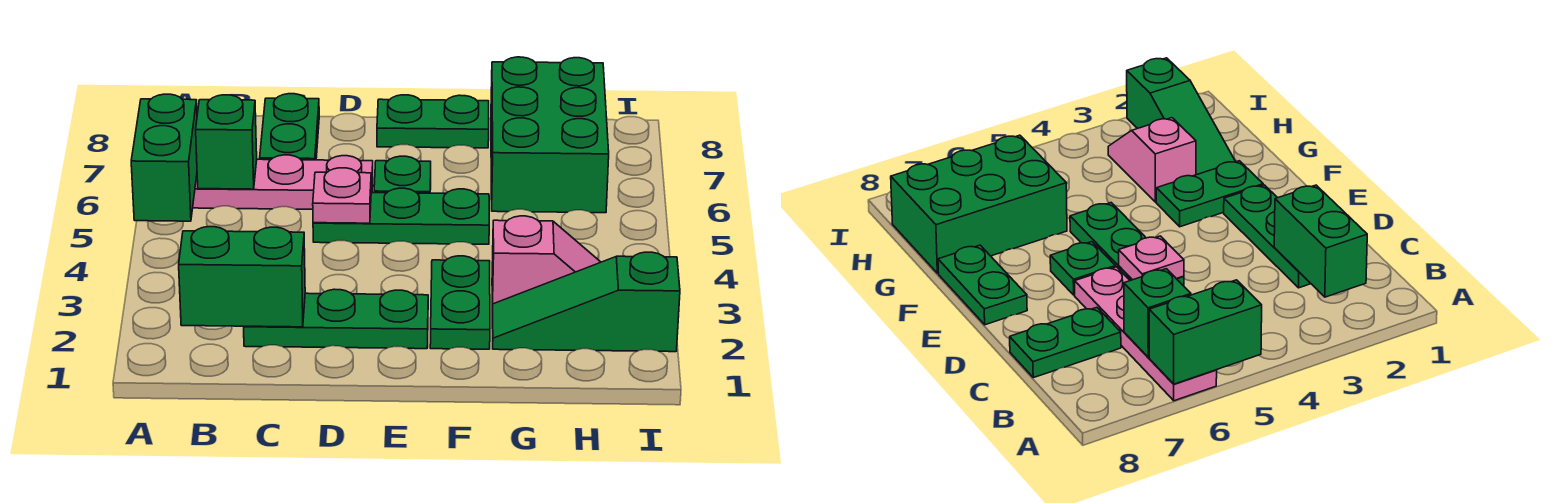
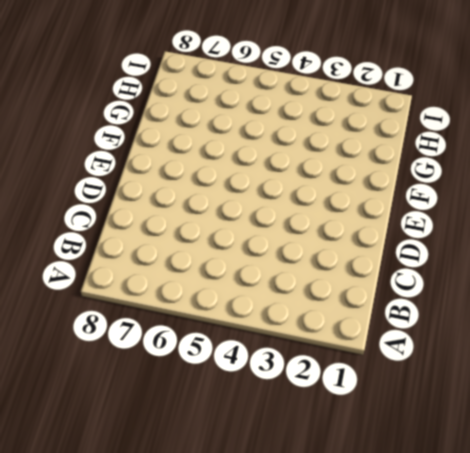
none -> pink 1x4 plate [193,155,373,209]
none -> green 1x3 plate [244,289,428,349]
none -> green 1x2 plate [260,94,319,160]

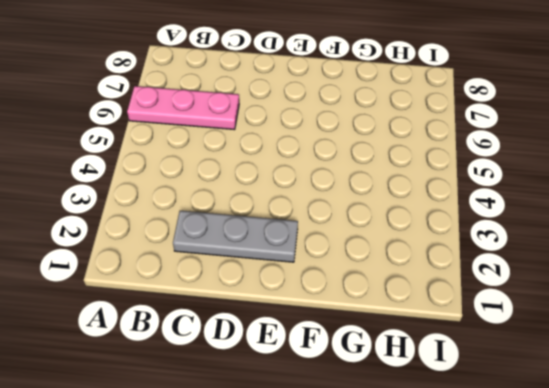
pink 1x3 plate [127,86,239,130] -> pink 1x4 plate [193,155,373,209]
grey 1x3 plate [173,211,298,262] -> green 1x3 plate [244,289,428,349]
none -> green 1x2 plate [260,94,319,160]
none -> green 1x3 plate [313,188,489,244]
none -> green 1x1 plate [374,156,431,193]

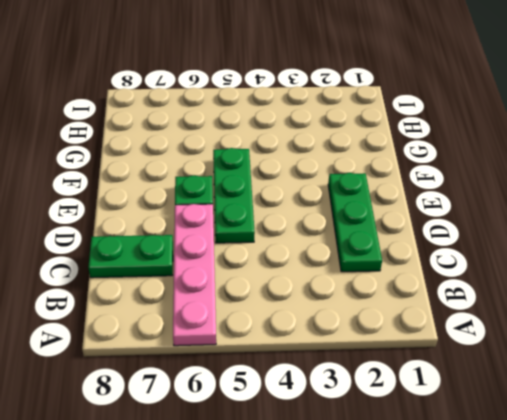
none -> green 1x2 plate [377,95,489,148]
none -> green 1x2 plate [430,256,490,349]
none -> green 1x3 slope [492,252,680,352]

